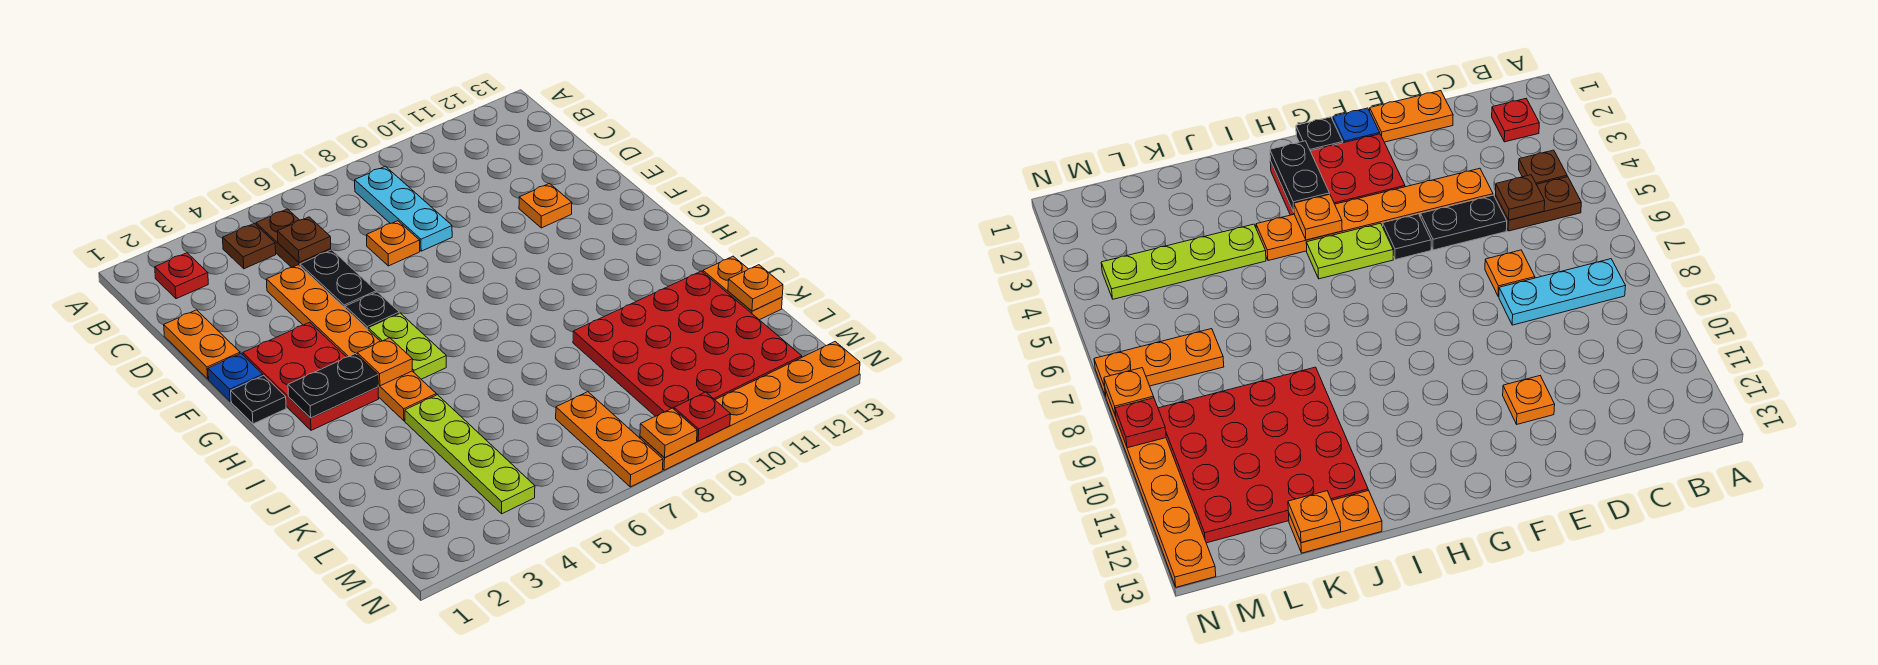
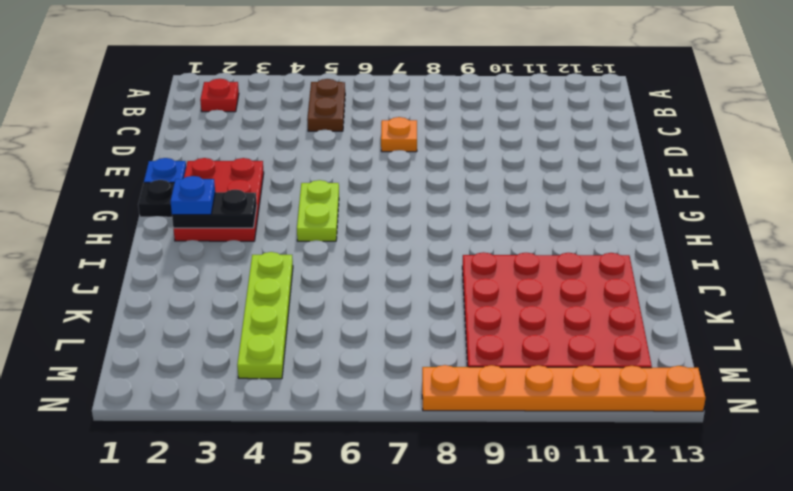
blue 1x1 plate [170,176,215,215] -> none
none -> brown 1x1 plate [223,223,276,269]
none -> cyan 1x3 plate [355,166,452,251]
none -> orange 1x2 plate [164,310,240,379]

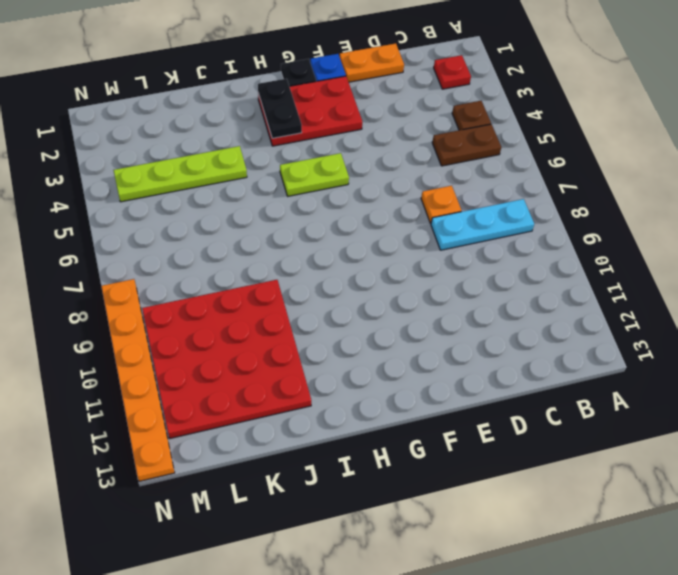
none -> orange 1x6 plate [266,265,436,421]
none -> black 1x2 plate [300,250,376,308]
none -> orange 1x1 plate [519,184,572,228]

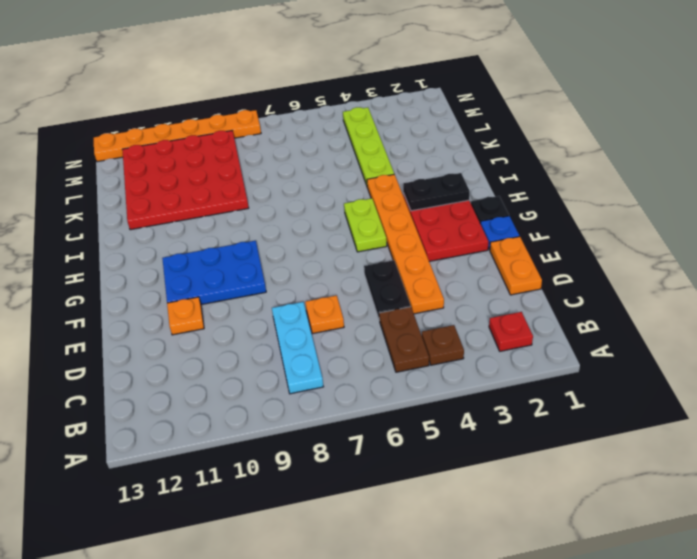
blue 2x3 plate [162,241,266,305] -> none
none -> black 1x1 plate [345,292,399,329]
none -> orange 1x2 plate [703,256,782,320]
none -> orange 1x3 plate [556,392,663,487]

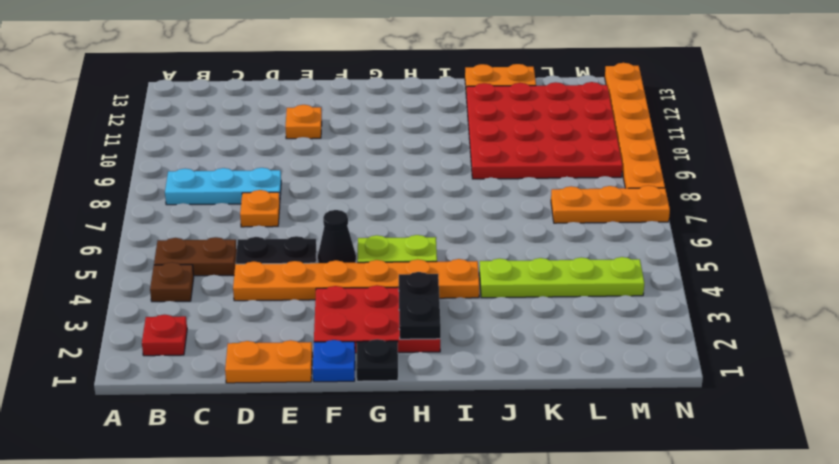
black 1x1 cone [318,210,356,263] -> black 1x1 plate [345,292,399,329]
none -> brown 1x1 plate [277,217,331,263]
none -> orange 1x1 plate [357,338,412,386]
none -> orange 1x1 plate [728,265,783,311]

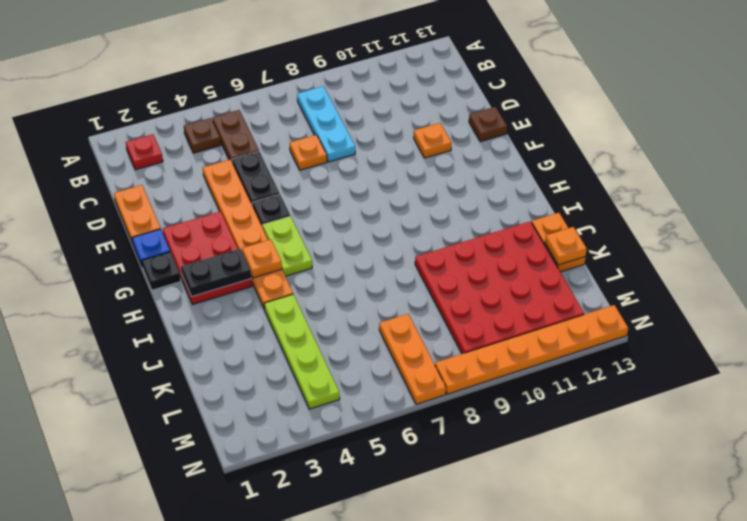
brown 1x1 plate [469,107,507,142] -> brown 1x1 plate moved to [277,217,331,263]
none -> orange 1x1 plate [640,408,697,458]
none -> red 1x1 plate [674,392,731,441]

